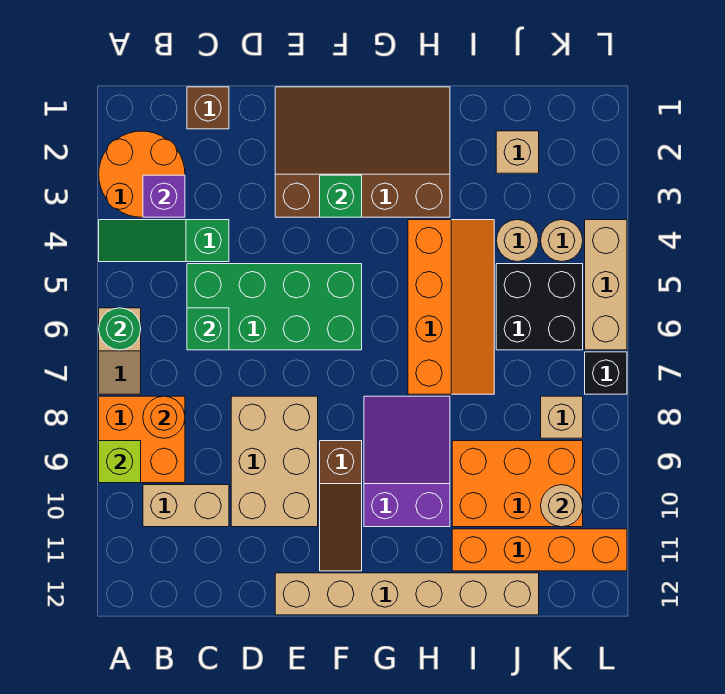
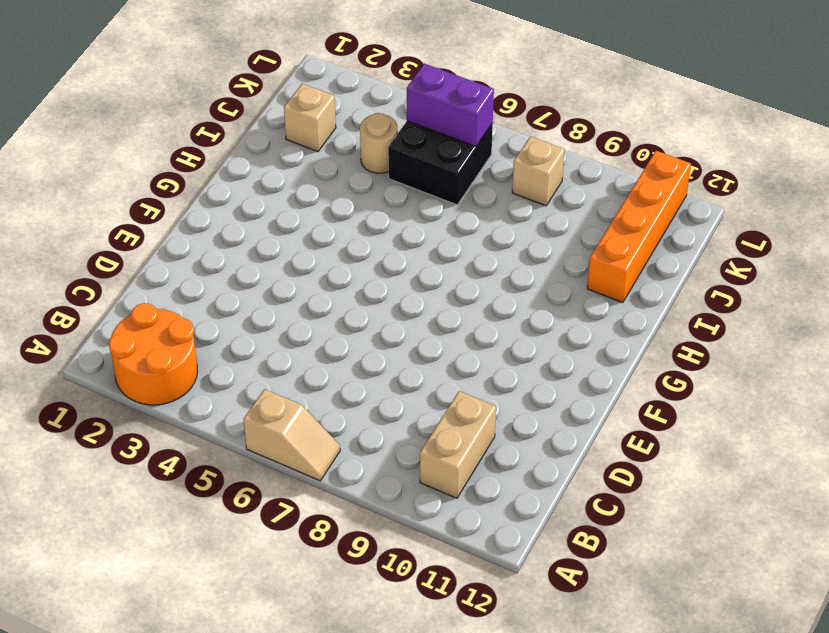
purple 1x2 brick [407,64,494,146] -> none
none -> green 1x3 slope [99,220,229,262]
none -> orange 2x2 brick [99,396,185,483]
none -> brown 1x1 brick [187,87,229,129]

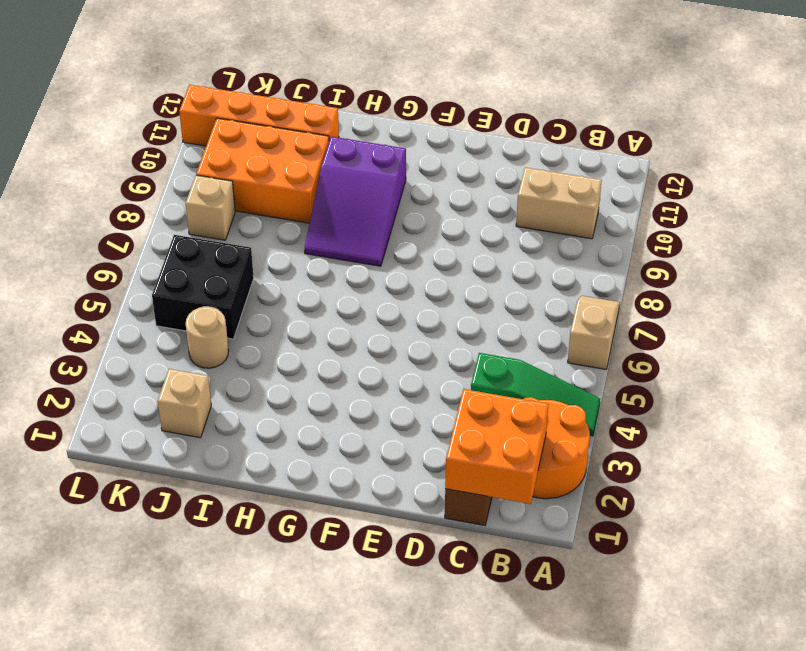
orange 2x2 brick [445,389,549,504] -> orange 2x2 brick moved to [99,396,185,483]
none -> green 2x4 brick [187,264,362,350]
none -> tan 2x3 brick [231,396,318,527]
none -> brown 3x4 slope [275,87,450,217]

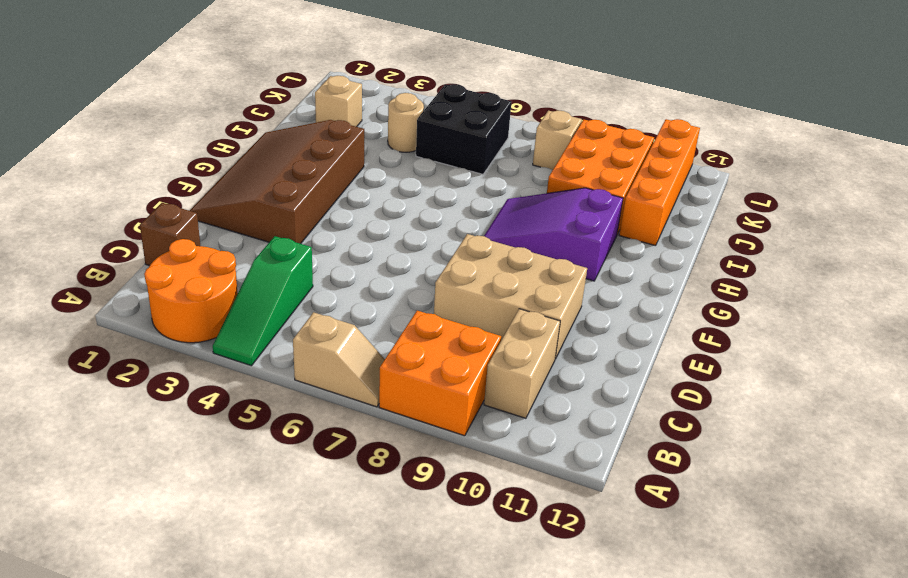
none -> green 2x4 brick [187,264,362,350]
none -> tan 1x6 brick [275,573,539,615]
none -> brown 1x3 slope [320,441,362,571]

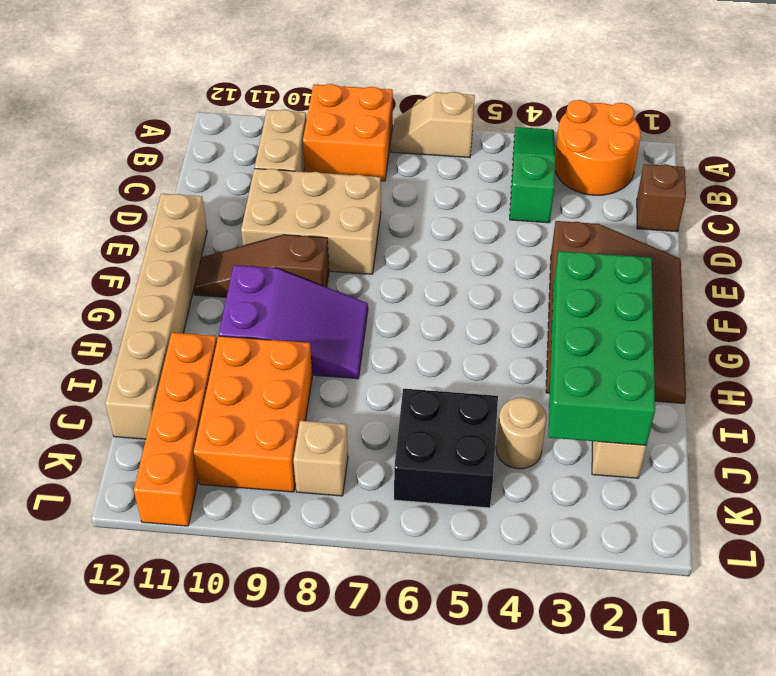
green 2x4 brick [548,251,655,445] -> green 2x4 brick moved to [187,264,362,350]
none -> orange 2x4 slope [408,220,494,394]
none -> tan 1x1 round brick [541,220,583,262]
none -> tan 1x3 brick [585,220,627,350]

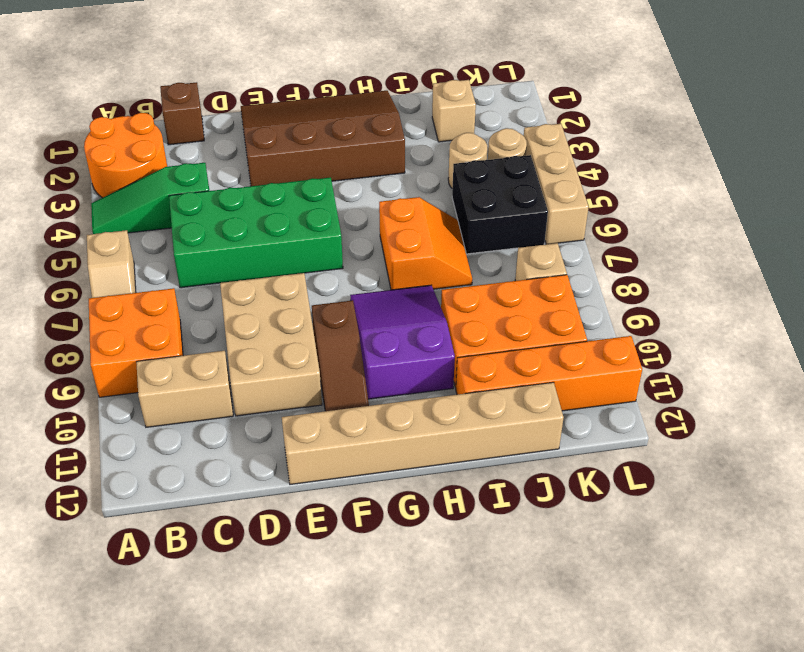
orange 2x2 slope [379,197,472,290] -> orange 2x4 slope [408,220,494,394]
none -> black 1x1 brick [585,352,627,394]
none -> green 1x1 round brick [99,308,141,350]
none -> lime 1x1 brick [99,441,141,483]

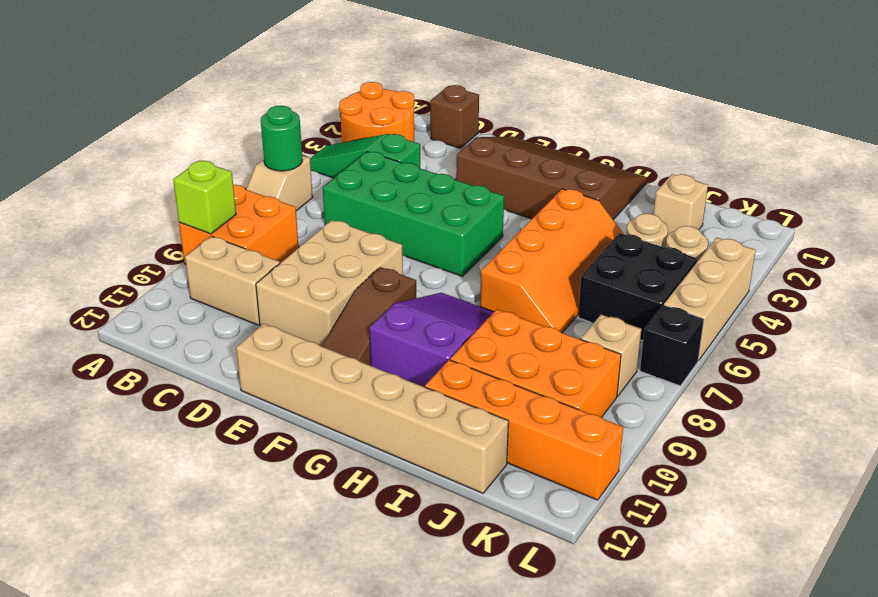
none -> purple 1x1 brick [143,175,185,217]
none -> orange 1x1 round brick [143,396,185,438]
none -> green 1x1 brick [187,308,229,350]

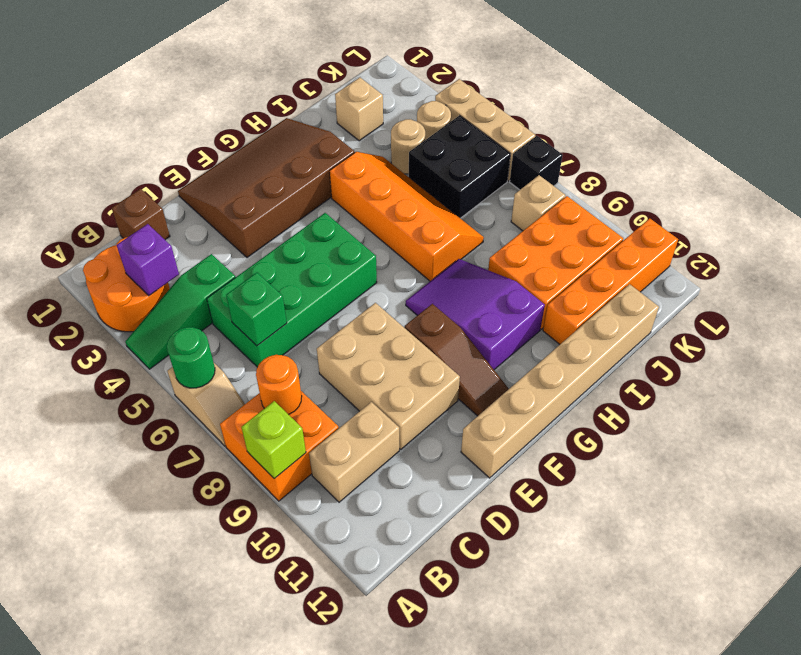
none -> green 1x1 brick [320,175,362,217]
none -> tan 1x1 round brick [541,485,583,527]

